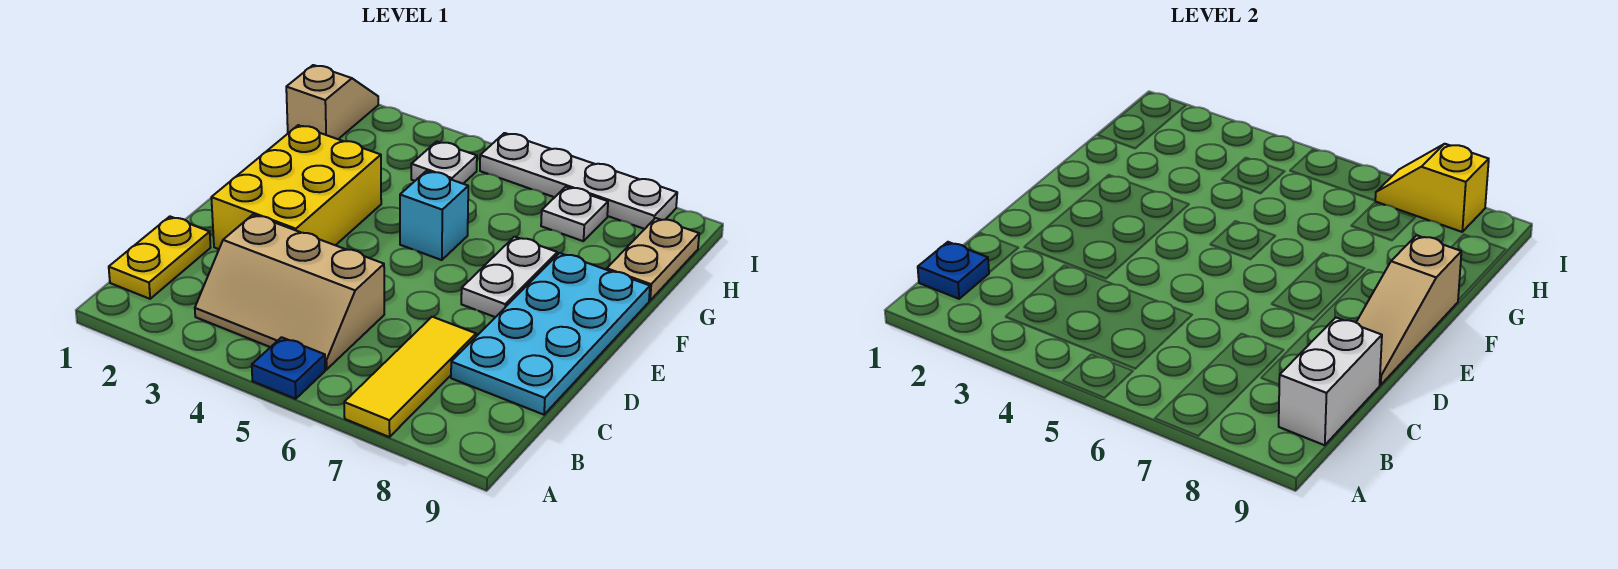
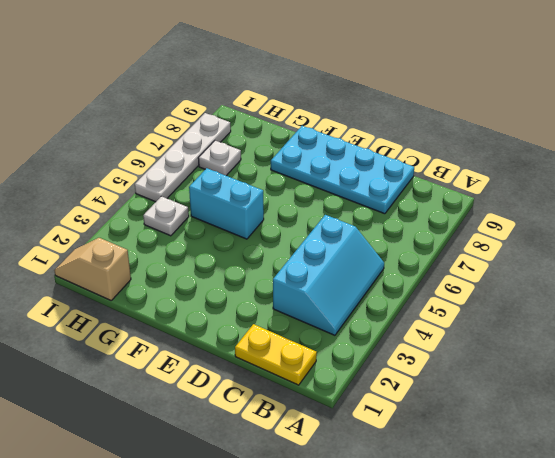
cyan 2x3 slope [273,215,384,335] -> tan 2x3 slope [195,215,384,370]
cyan 1x2 brick [189,168,264,239] -> cyan 1x1 brick [400,171,468,260]
none -> blue 1x1 plate [252,337,325,399]
none -> yellow 1x3 tile [344,317,476,437]
none -> yellow 2x3 brick [211,125,381,249]

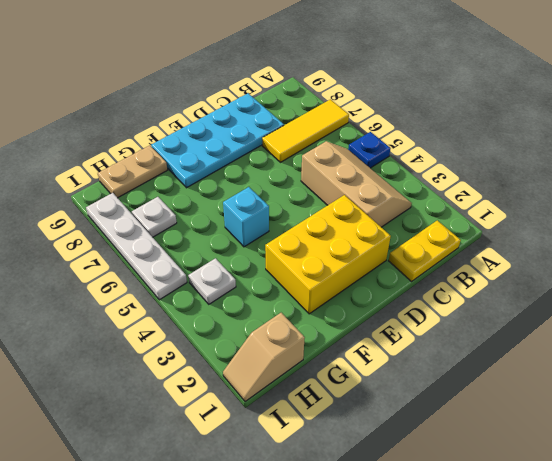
none -> white 1x2 plate [461,237,557,317]
none -> blue 1x1 plate [918,242,989,299]
none -> white 1x2 brick [1279,318,1382,445]

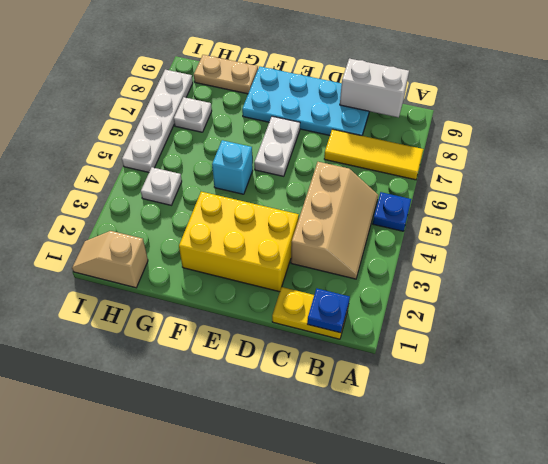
white 1x2 plate [254,116,300,176] -> white 1x2 plate turned to [461,237,557,317]
none -> tan 1x3 slope [1356,235,1461,385]
none -> yellow 1x2 slope [1375,144,1489,232]

